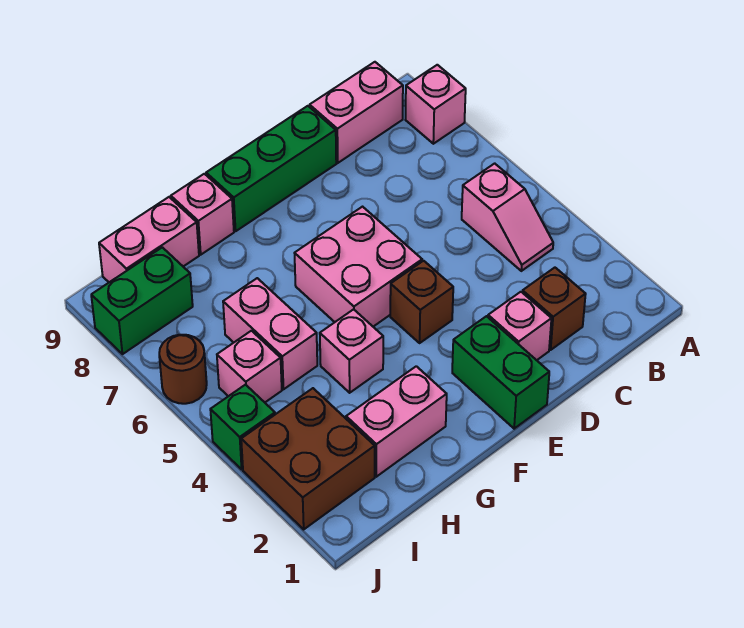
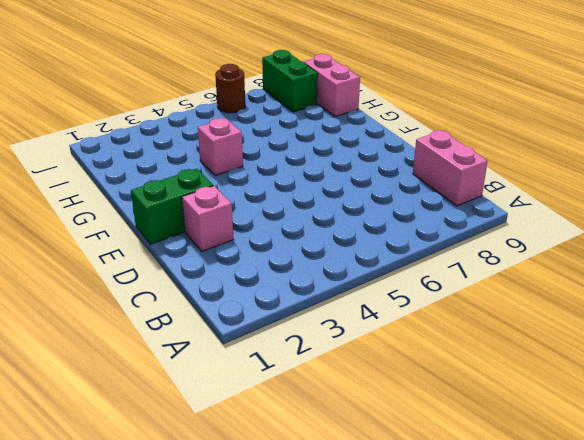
none -> pink 1x1 brick [406,65,466,144]
none -> pink 1x2 slope [462,163,553,271]
none -> brown 1x1 brick [522,268,586,350]

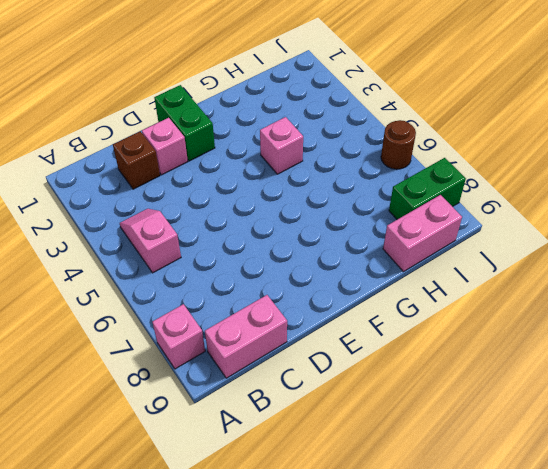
none -> green 1x3 brick [206,106,336,231]
none -> brown 1x1 brick [390,261,453,343]
none -> pink 2x2 brick [295,207,422,327]

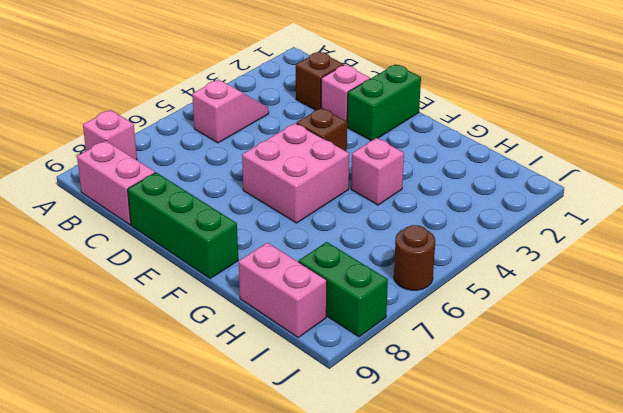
none -> pink 1x2 brick [346,366,447,477]
none -> pink 1x1 brick [171,174,234,255]
none -> pink 1x2 brick [223,278,317,389]

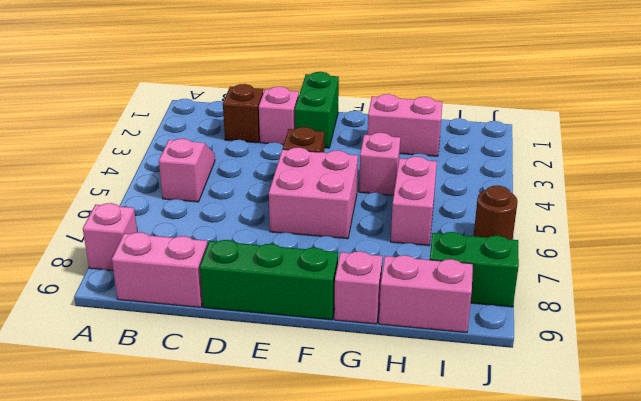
none -> brown 2x2 brick [241,388,375,529]
none -> pink 1x1 brick [217,331,282,402]
none -> green 1x1 brick [210,385,275,469]

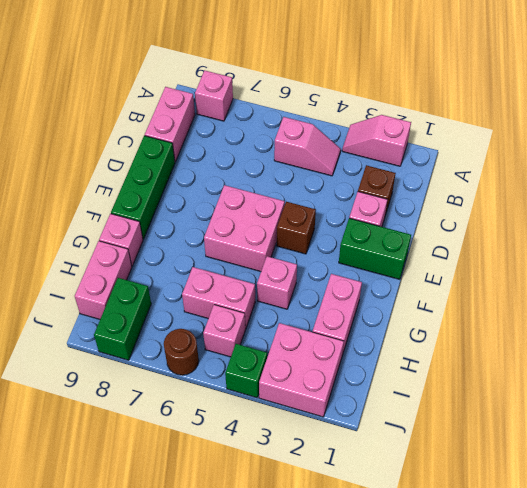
pink 1x2 slope [342,115,411,166] -> none
pink 2x2 brick [259,323,344,417] -> brown 2x2 brick [241,388,375,529]

